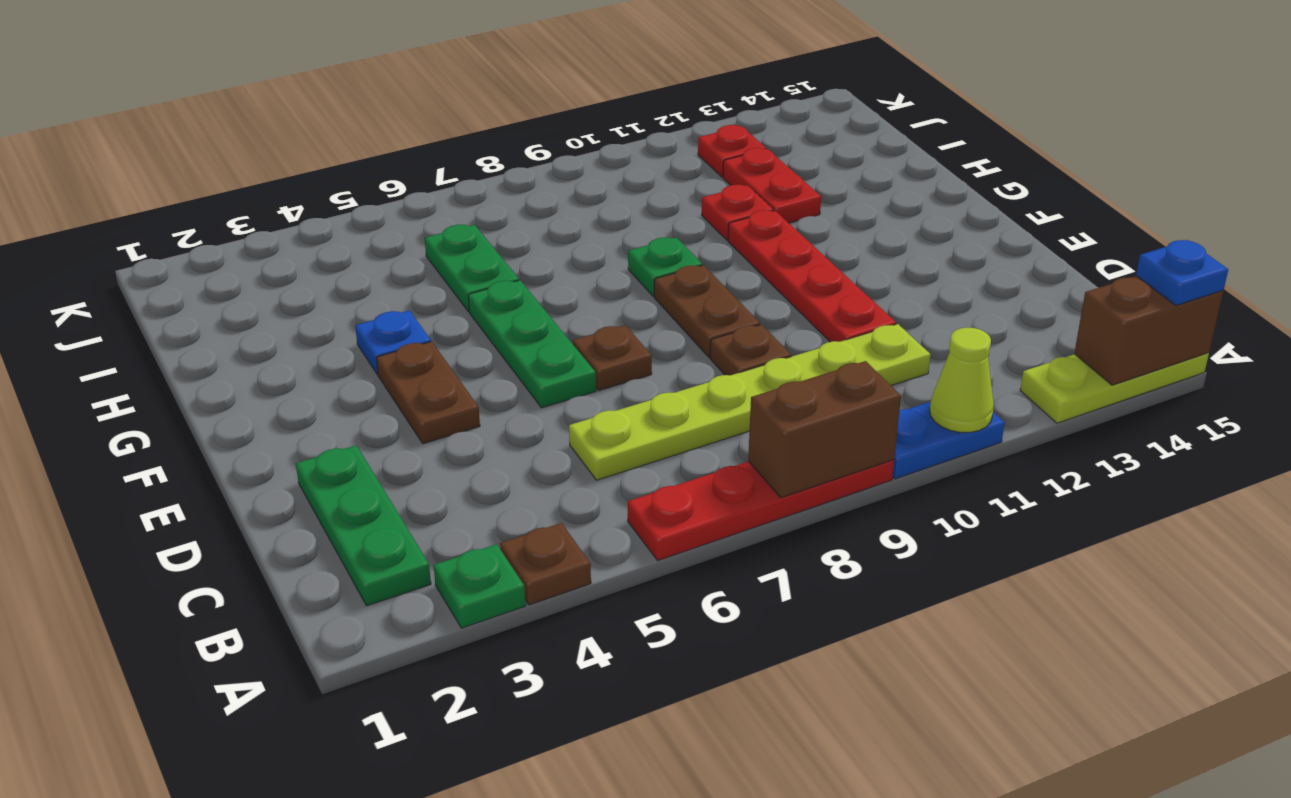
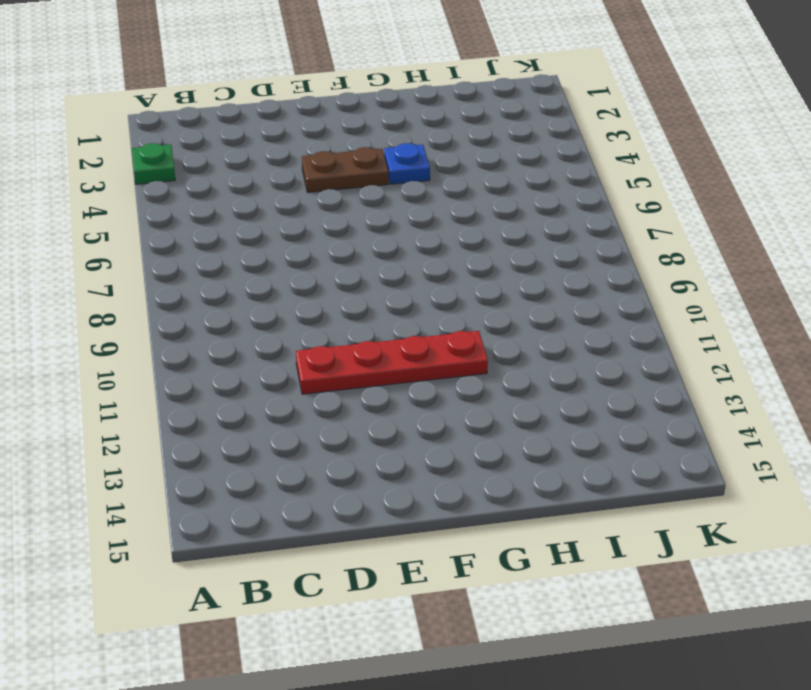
none -> brown 1x1 plate [500,523,591,605]
none -> red 1x4 plate [628,460,894,560]
none -> blue 1x2 plate [893,402,1005,479]

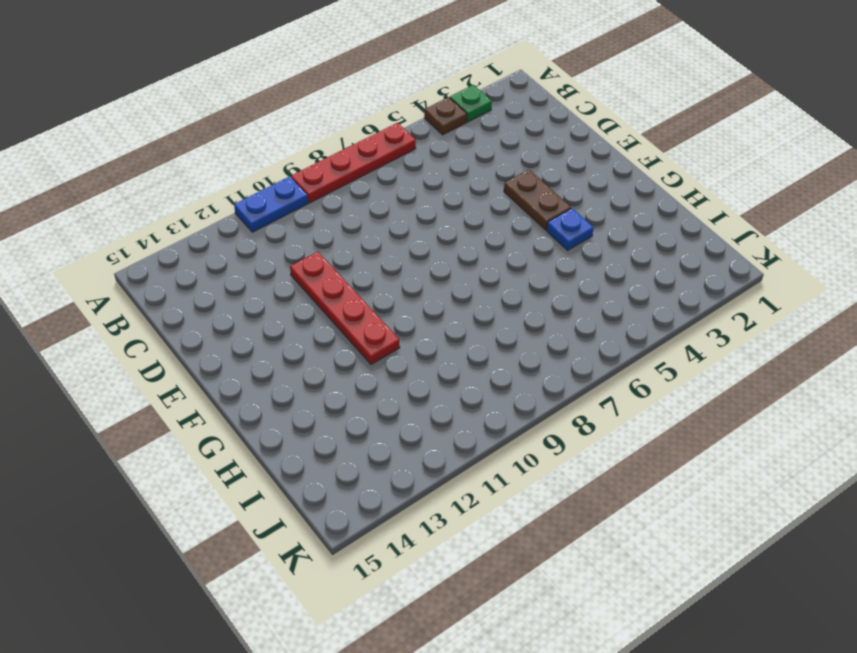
none -> lime 1x3 plate [1020,353,1209,423]
none -> green 1x3 plate [296,445,431,606]
none -> lime 1x6 plate [569,324,931,480]

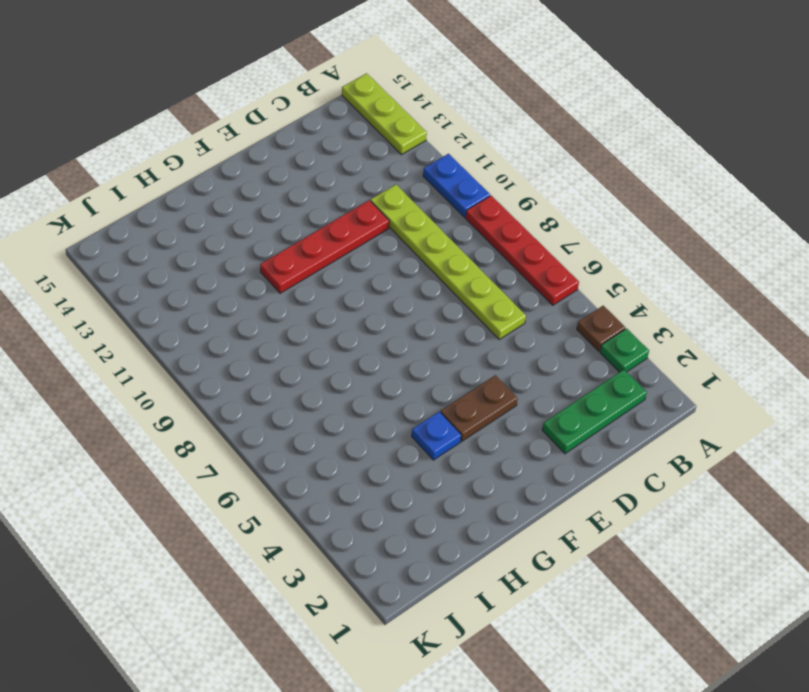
none -> brown 1x1 plate [710,325,791,375]
none -> green 1x3 plate [468,280,596,408]
none -> brown 1x1 plate [573,325,652,390]

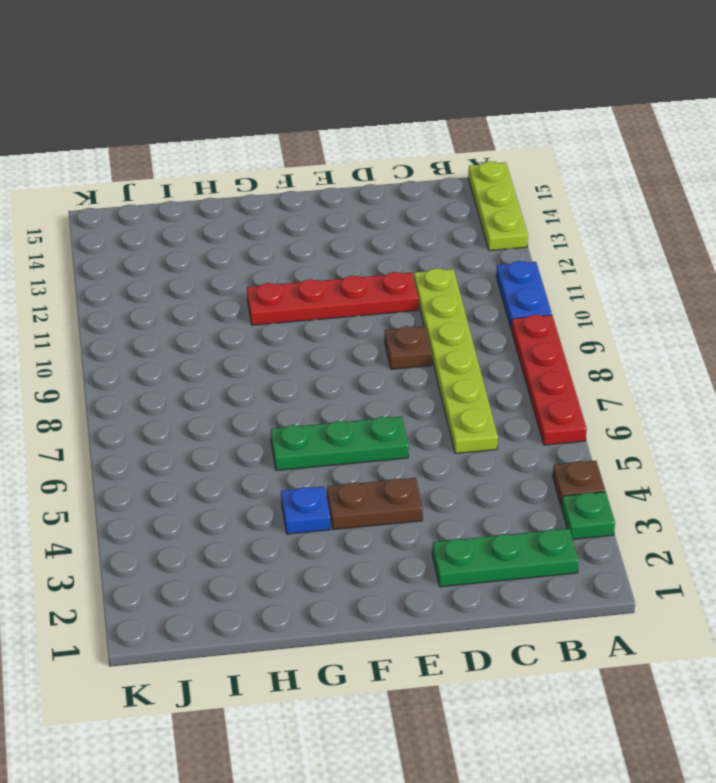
none -> brown 1x1 plate [573,325,652,390]
none -> brown 1x2 plate [654,265,760,357]
none -> green 1x1 plate [628,237,702,296]

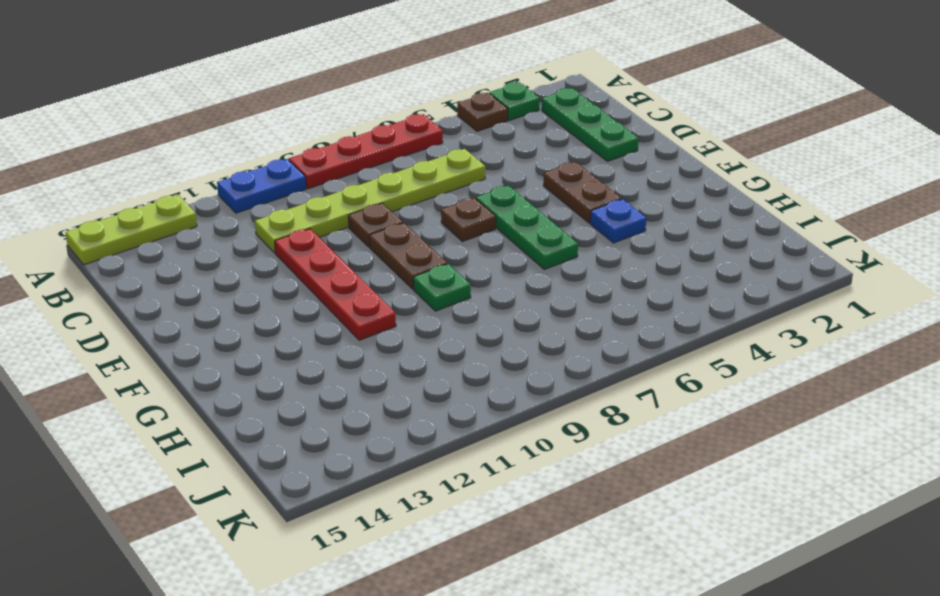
none -> green 1x2 plate [425,225,519,312]
none -> red 1x1 plate [702,185,774,240]
none -> red 1x2 plate [723,148,821,223]

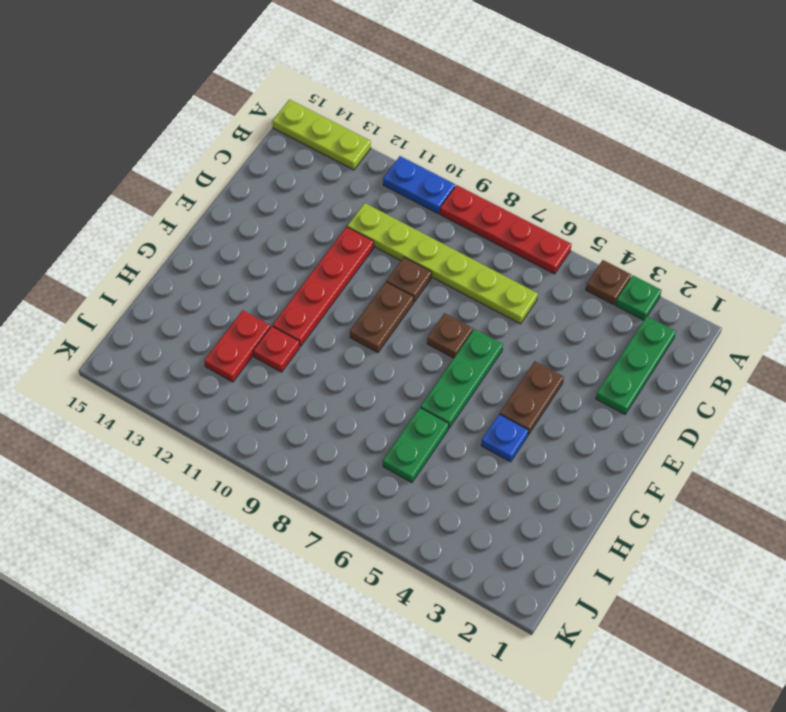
none -> green 1x1 plate [628,237,702,296]
none -> red 1x1 plate [698,125,766,177]
none -> brown 1x2 brick [748,361,901,498]

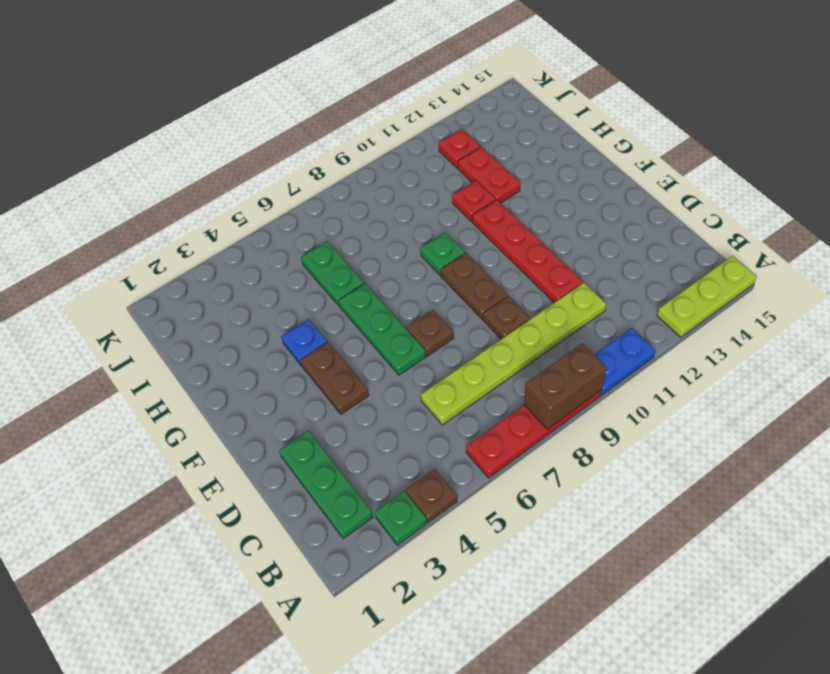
none -> lime 1x1 cone [930,327,994,432]
none -> brown 1x2 brick [1074,276,1223,385]
none -> blue 1x1 plate [1136,240,1228,305]

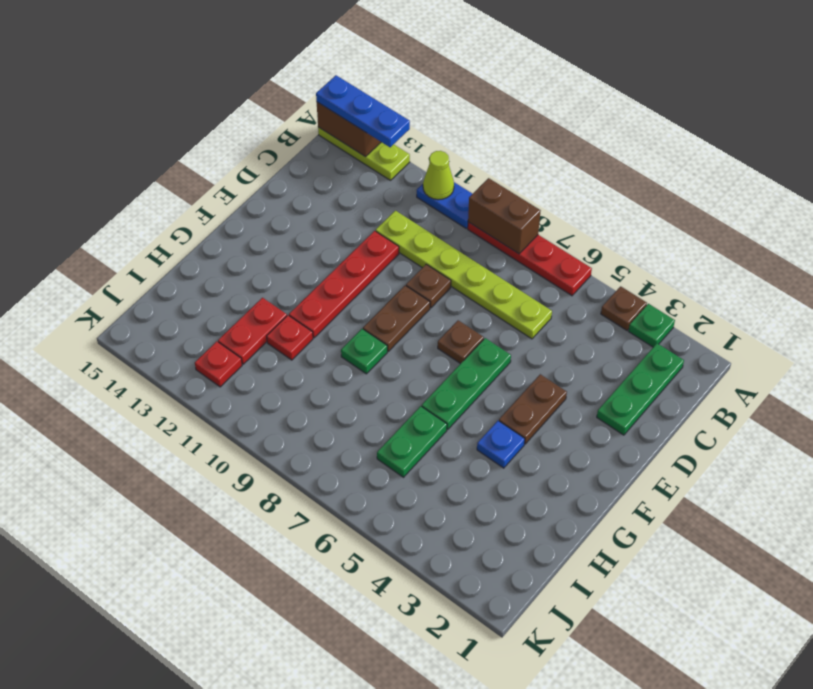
blue 1x3 plate [316,75,410,147] -> blue 1x1 plate [1136,240,1228,305]

